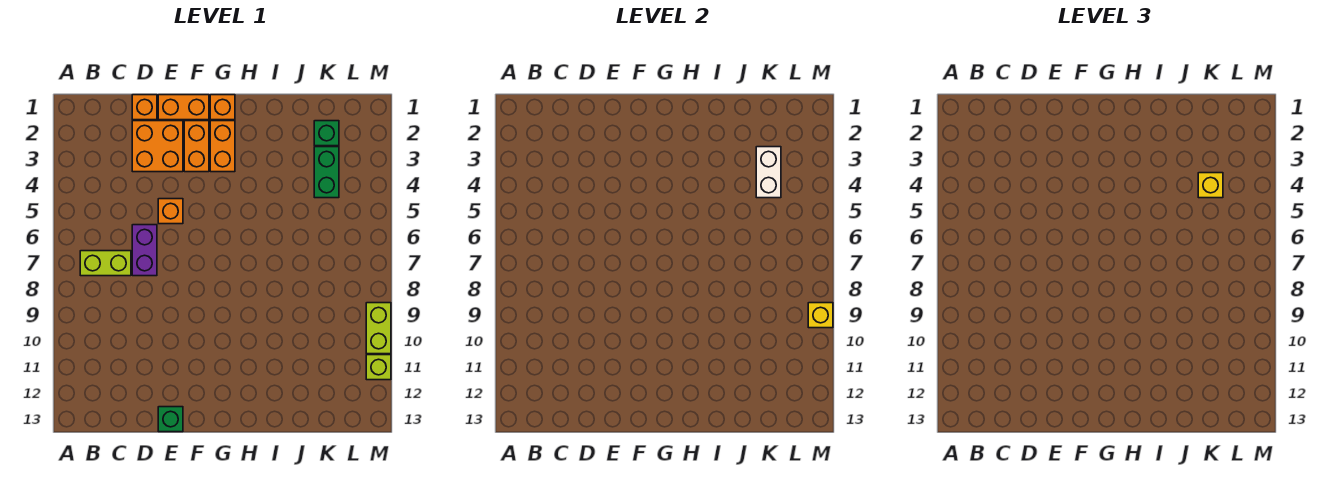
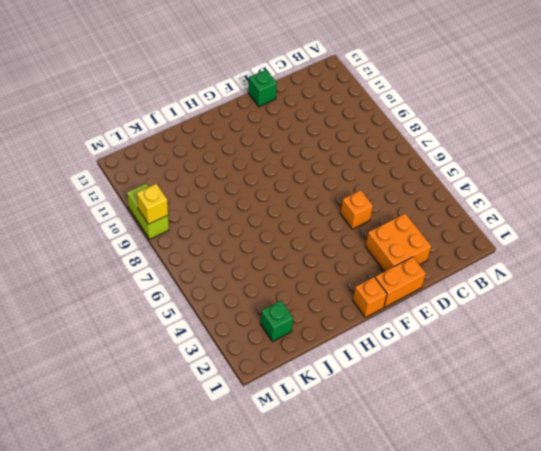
none -> lime 1x2 brick [80,251,131,276]
none -> orange 1x1 brick [132,95,157,120]
none -> purple 1x2 brick [132,225,157,276]

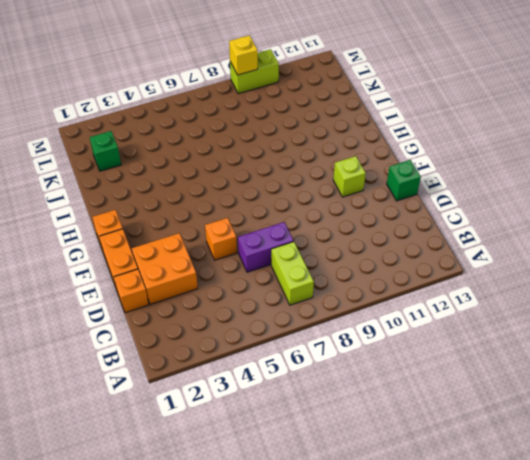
lime 1x1 brick [333,156,366,197] -> lime 1x1 brick moved to [366,355,391,380]
none -> orange 1x2 brick [184,121,209,172]
none -> orange 1x2 brick [210,121,235,172]
none -> green 1x2 brick [314,147,339,198]

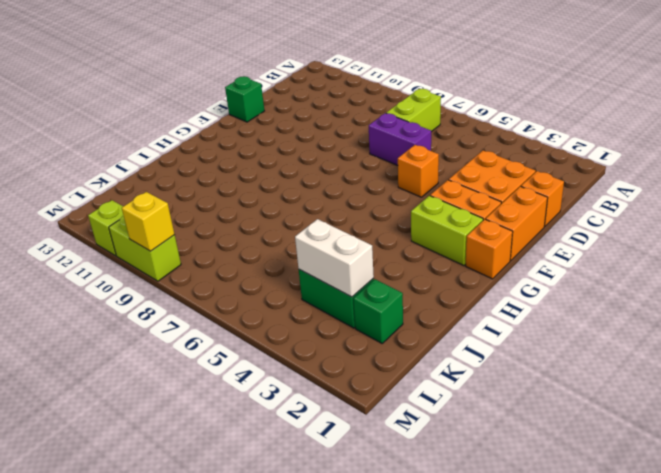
lime 1x2 brick [411,196,483,266] -> orange 1x2 brick [210,121,235,172]
none -> yellow 1x1 brick [1198,173,1223,198]

